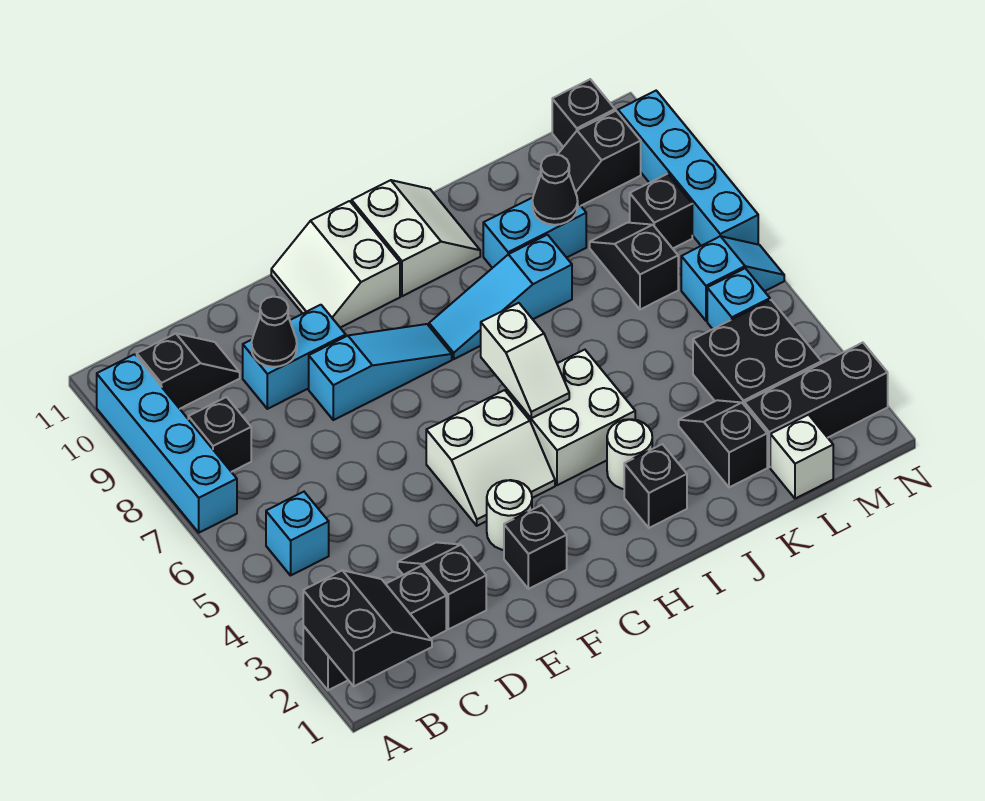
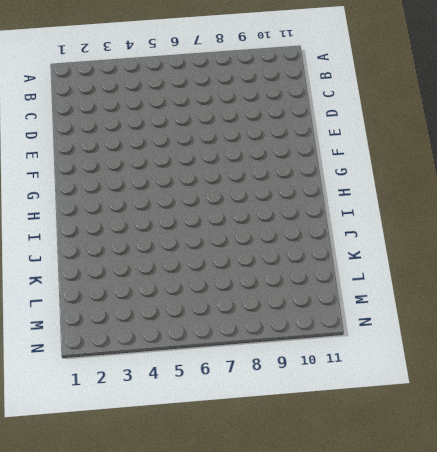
none -> black 1x3 brick [303,566,446,690]
none -> cyan 1x4 brick [97,354,237,533]
none -> cyan 1x1 brick [266,492,329,575]
none -> black 1x1 brick [188,397,251,472]

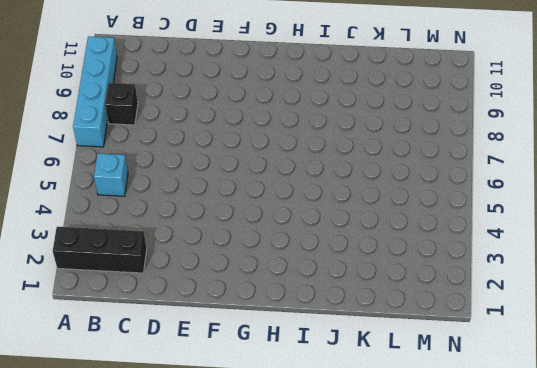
none -> black 1x2 slope [137,333,240,409]
none -> black 1x2 slope [398,542,486,629]
none -> cyan 1x2 brick [243,305,346,409]
none -> cyan 1x3 slope [309,324,452,420]

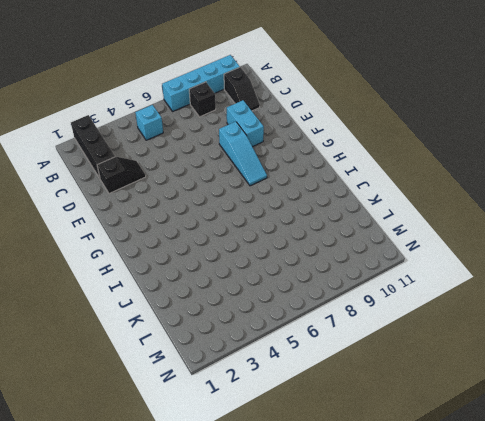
none -> black 1x1 brick [504,505,567,589]
none -> white 1x1 round brick [487,480,532,550]
none -> white 2x2 slope [426,390,555,526]
none -> white 2x2 slope [271,201,400,328]

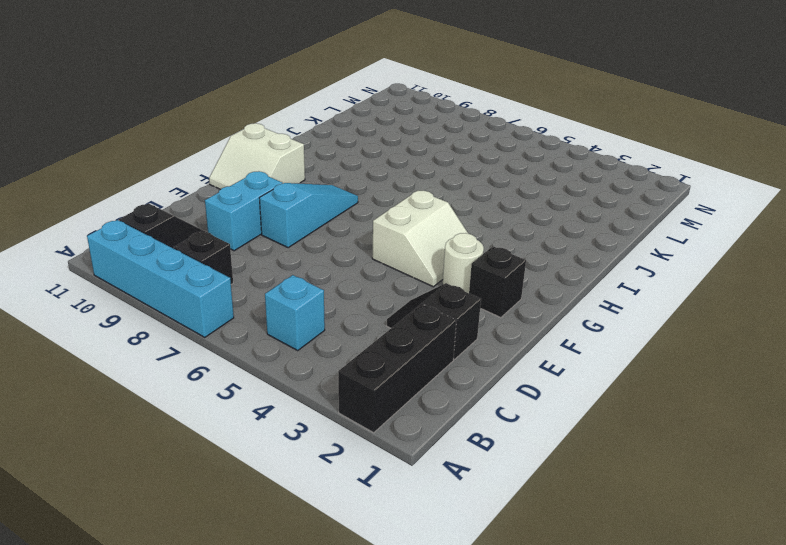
none -> white 2x2 brick [507,350,635,485]
none -> cyan 1x3 slope [429,235,572,359]
none -> white 2x2 slope [352,180,480,296]
none -> black 1x1 brick [624,444,687,528]

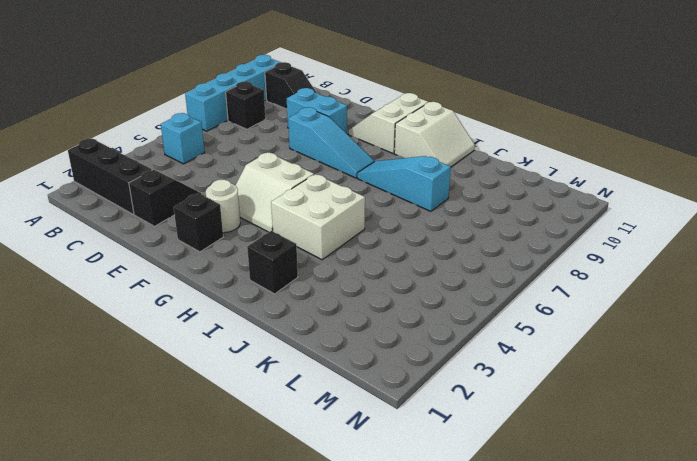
none -> white 1x1 round brick [607,419,652,489]
none -> cyan 1x2 brick [483,198,586,268]
none -> black 1x2 slope [679,400,767,487]
none -> white 1x1 brick [770,415,833,499]

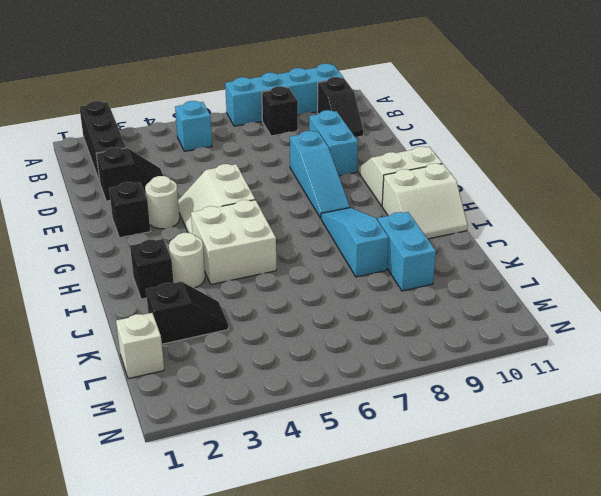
none -> black 1x3 brick [745,343,888,467]
none -> black 2x2 brick [693,300,822,405]
none -> black 1x2 slope [590,223,678,310]
none -> black 1x2 slope [538,111,641,206]

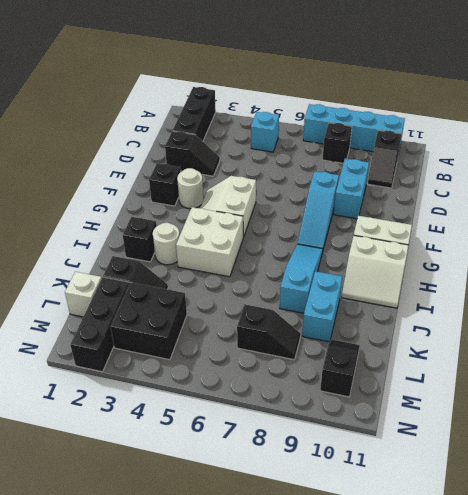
none -> cyan 1x1 brick [707,268,770,329]
none -> cyan 1x2 slope [681,236,784,321]
none -> black 1x1 brick [630,174,692,248]
none -> black 1x1 brick [552,79,615,147]

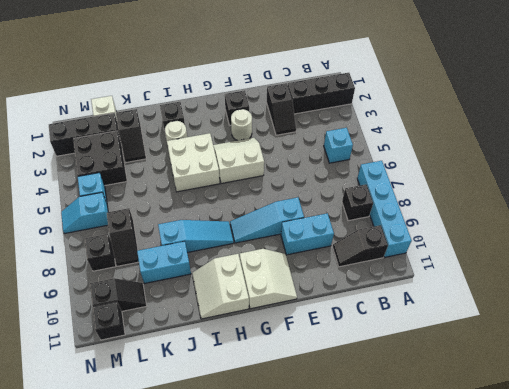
none -> cyan 1x4 brick [618,91,758,246]
none -> black 2x2 slope [303,570,432,686]
none -> black 1x1 cone [252,297,297,367]
none -> white 1x2 slope [481,303,569,418]

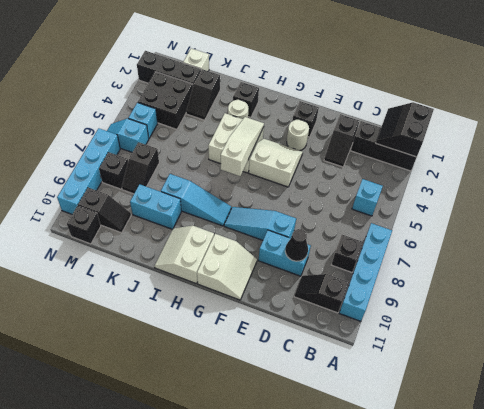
white 1x3 slope [221,117,264,176] -> white 1x2 slope [481,303,569,418]
none -> black 1x1 cone [532,154,578,225]

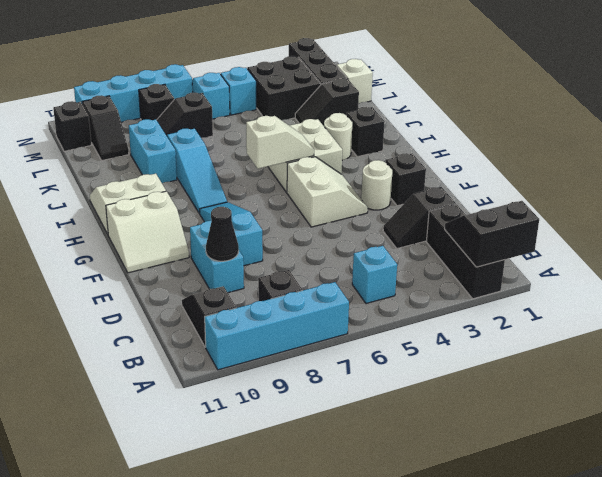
none -> black 1x1 cone [532,154,578,225]

